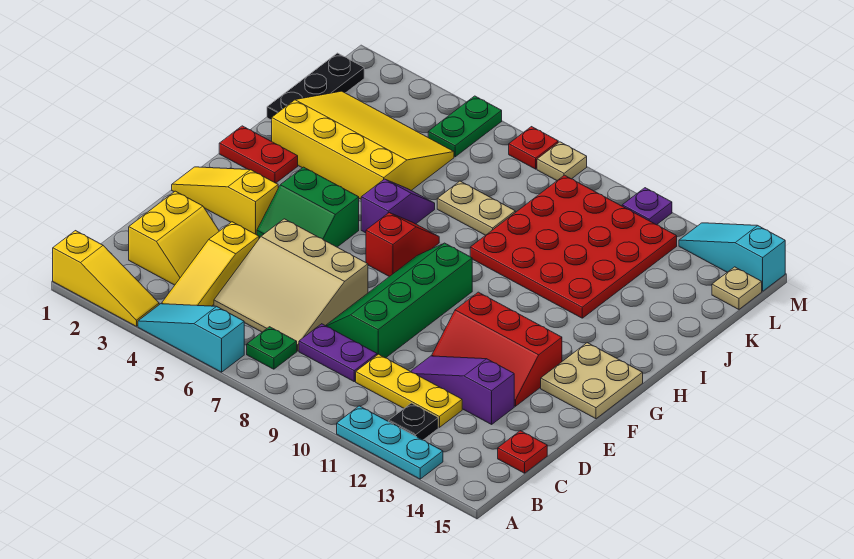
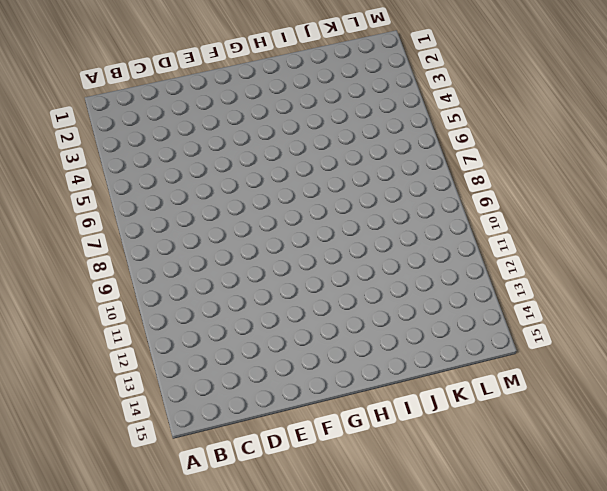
none -> yellow 1x3 slope [53,231,159,326]
none -> cyan 1x3 slope [138,304,244,372]
none -> cyan 1x3 plate [337,406,443,479]
none -> yellow 1x3 slope [162,222,259,306]

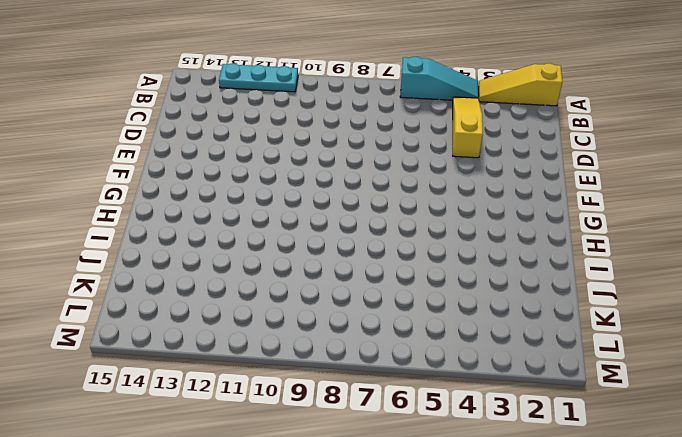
none -> green 1x1 plate [247,327,297,369]
none -> black 1x1 plate [388,403,438,440]
none -> yellow 2x2 slope [129,191,219,285]
none -> tan 3x3 slope [214,219,368,351]

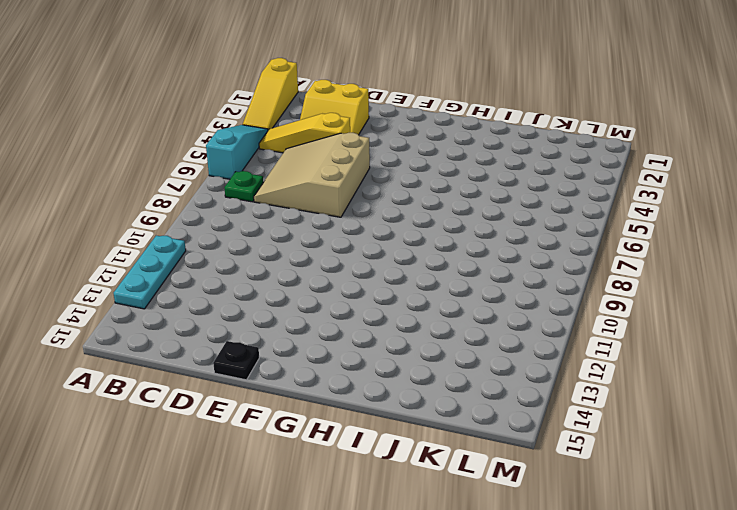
black 1x1 plate [213,341,259,380] -> black 1x1 plate moved to [388,403,438,440]
none -> purple 1x2 plate [299,324,377,382]
none -> yellow 1x3 plate [356,354,462,427]
none -> red 1x1 plate [498,431,547,473]
none -> green 2x4 slope [326,243,472,358]

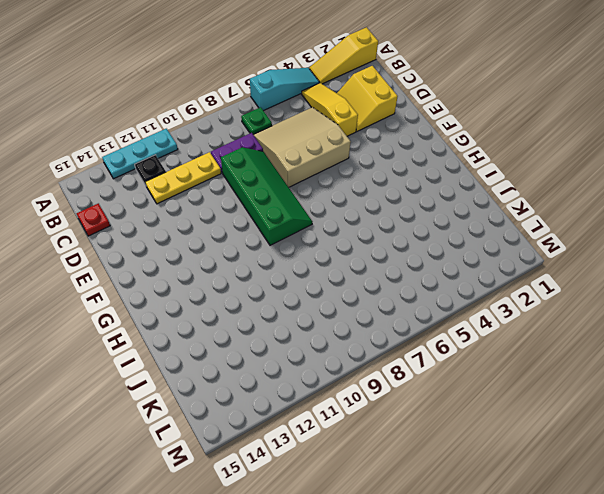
none -> purple 1x3 slope [411,356,514,424]
none -> red 2x3 slope [432,292,562,406]
none -> yellow 1x3 slope [172,167,278,235]
none -> green 2x2 slope [257,167,359,247]

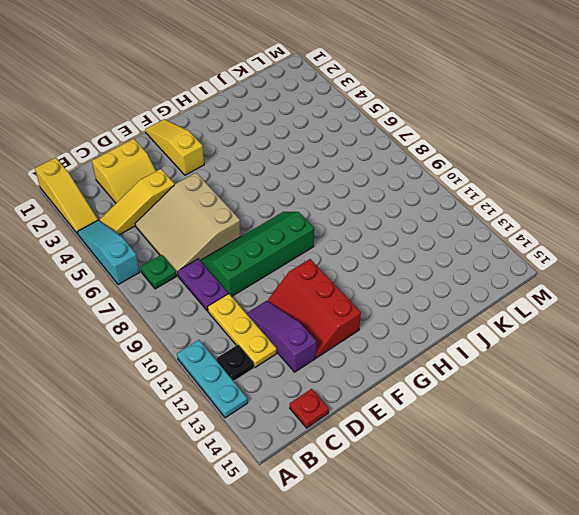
none -> green 2x2 slope [257,167,359,247]
none -> tan 2x2 plate [541,343,643,419]
none -> red 1x2 slope [366,213,439,277]
none -> red 1x2 plate [219,126,298,183]

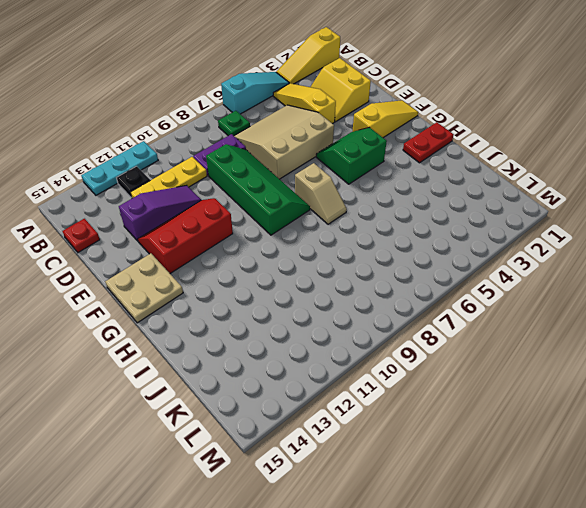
tan 1x2 slope [295,163,347,224] -> red 1x2 slope [366,213,439,277]
none -> purple 1x2 slope [361,179,435,233]
none -> yellow 3x4 slope [272,91,454,199]
none -> red 4x4 plate [470,175,677,318]
none -> black 1x3 plate [267,53,364,120]

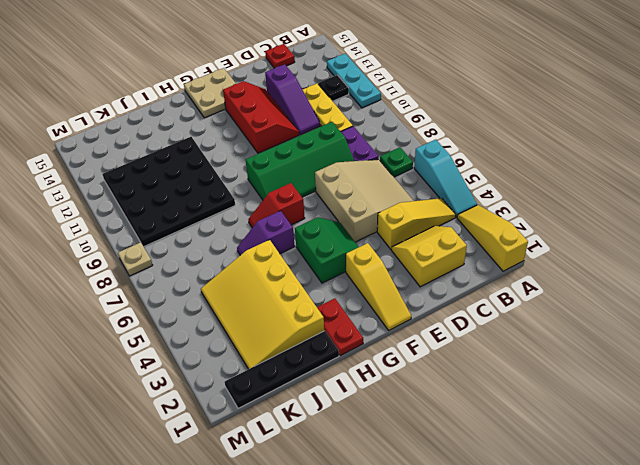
black 1x4 plate [225,331,339,408] -> black 1x3 plate [267,53,364,120]
black 4x4 plate [102,137,235,247] -> red 4x4 plate [470,175,677,318]
none -> tan 1x2 plate [437,181,515,235]
none -> green 1x2 plate [428,96,502,157]
none -> tan 1x1 plate [712,267,762,309]
none -> red 1x1 plate [509,127,558,169]

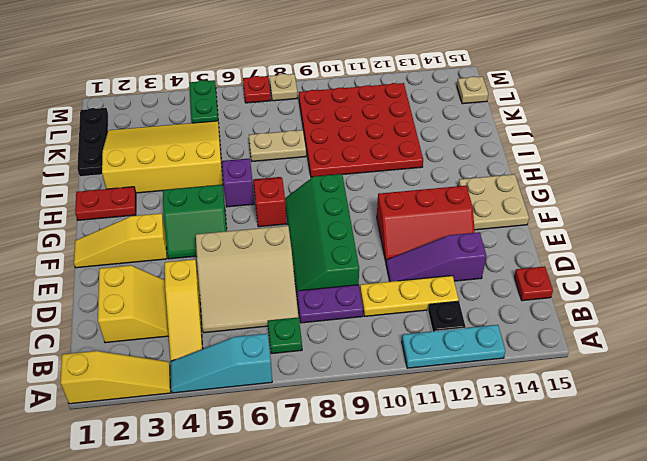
none -> purple 1x1 plate [622,188,672,225]
none -> cyan 1x3 slope [679,223,785,291]

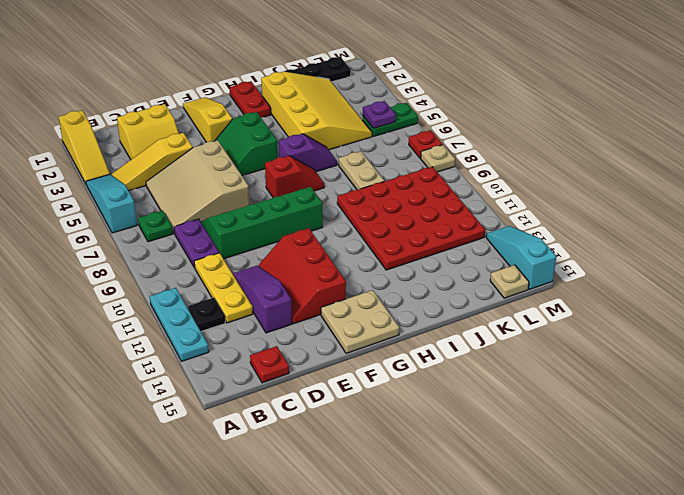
purple 1x1 plate [363,101,396,128] -> purple 1x1 plate moved to [622,188,672,225]

